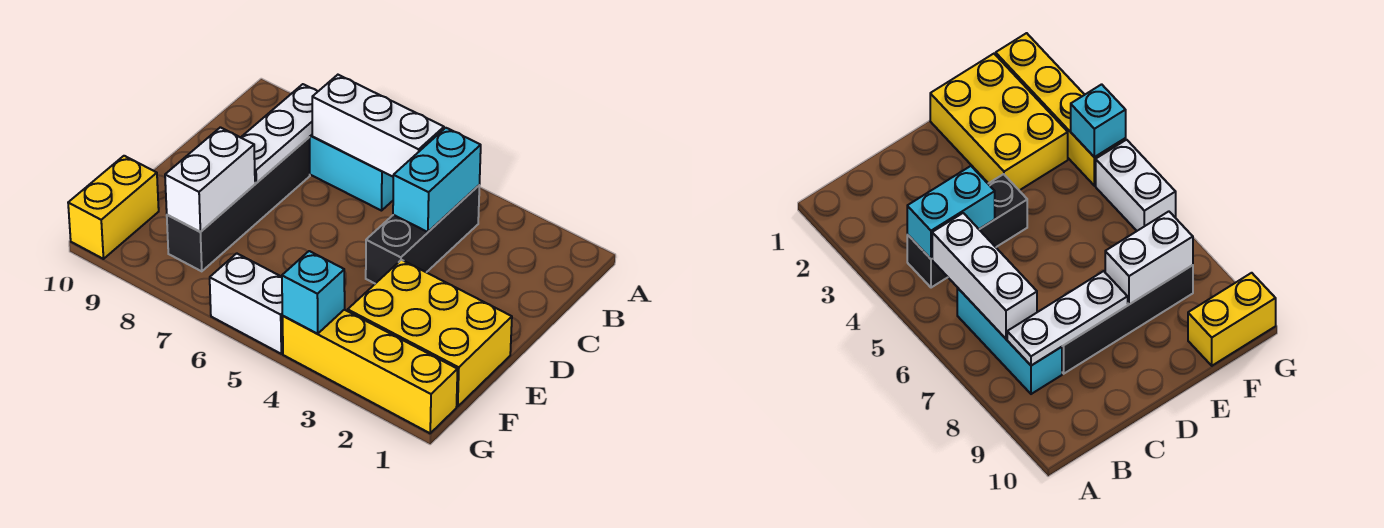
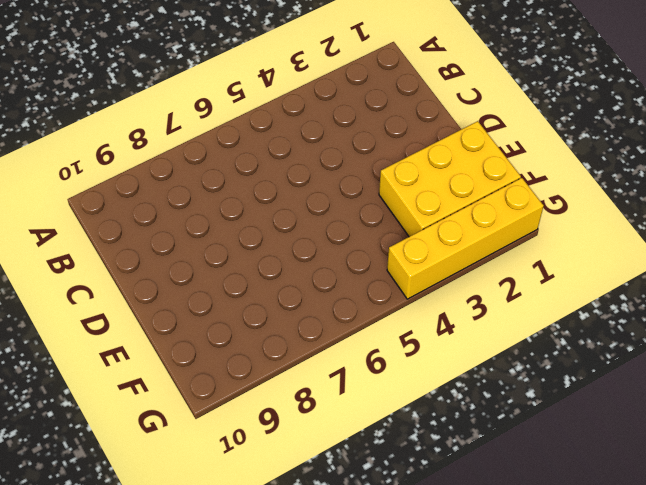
none -> black 1x3 brick [366,186,479,284]
none -> cyan 1x3 brick [310,135,393,211]
none -> black 1x4 brick [167,137,310,271]

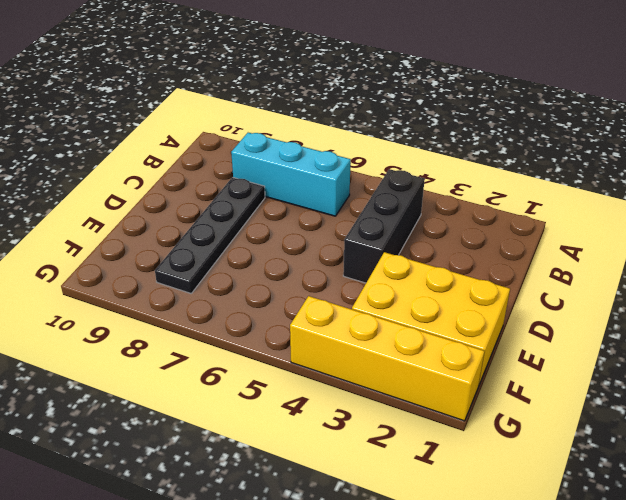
black 1x4 plate [155,177,265,293] -> black 1x4 brick [167,137,310,271]
none -> yellow 1x2 brick [68,156,159,259]
none -> white 1x2 brick [210,253,283,354]
none -> cyan 1x2 brick [393,128,481,232]

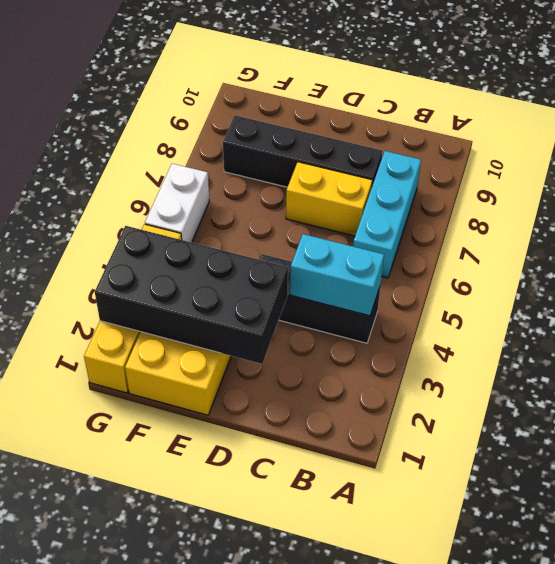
yellow 1x2 brick [286,162,372,236] -> yellow 1x2 brick moved to [68,156,159,259]
black 2x4 brick [95,226,288,364] -> none
none -> white 1x3 brick [312,75,444,177]
none -> white 1x3 plate [241,84,318,183]
none -> white 1x2 brick [165,127,255,232]

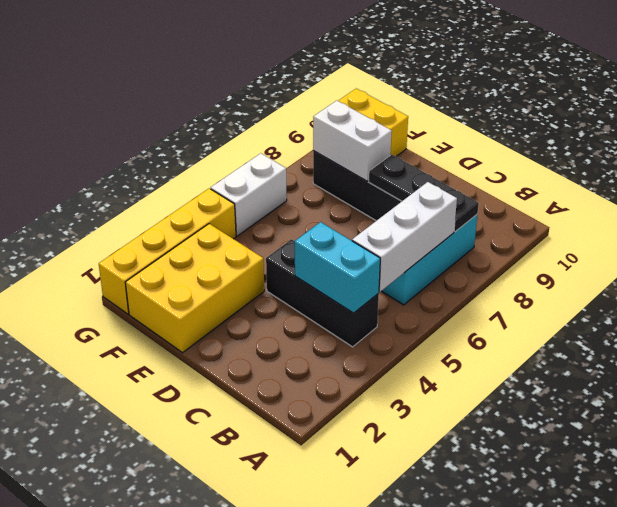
black 1x3 plate [369,155,479,232] -> white 1x3 plate [241,84,318,183]
none -> cyan 1x1 brick [282,251,345,334]

